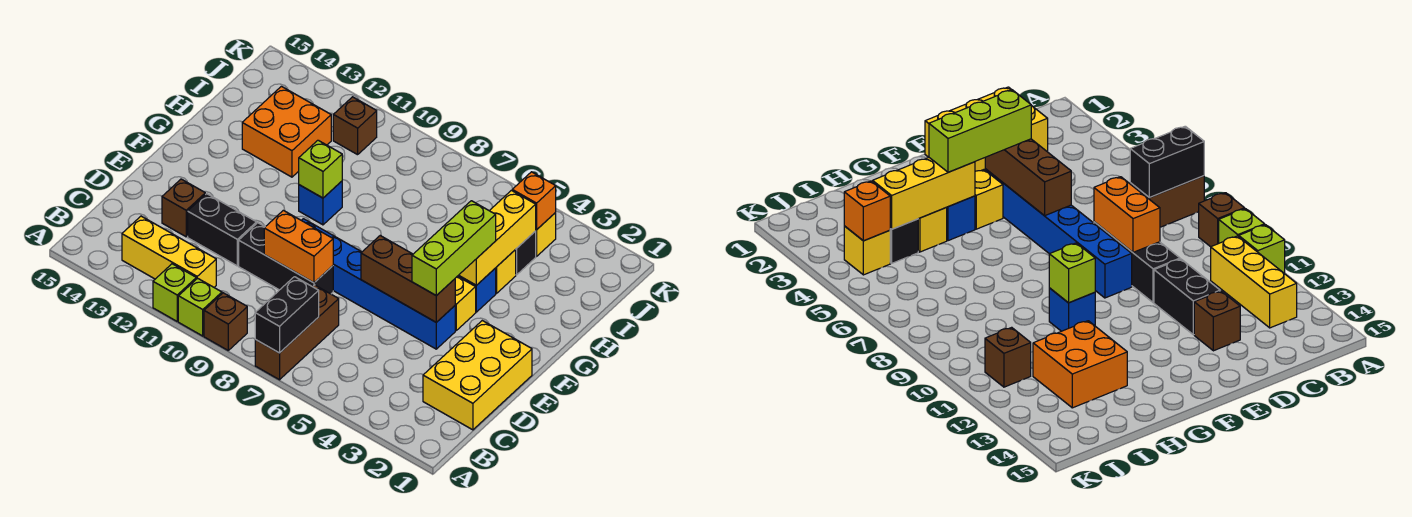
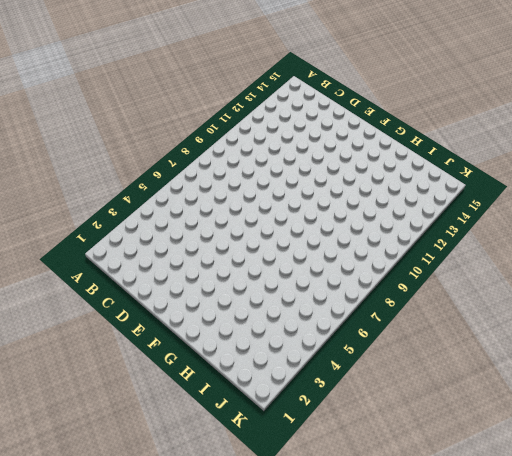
none -> brown 1x3 brick [255,285,339,380]
none -> brown 1x1 brick [204,293,247,350]
none -> lime 1x1 brick [178,278,222,336]

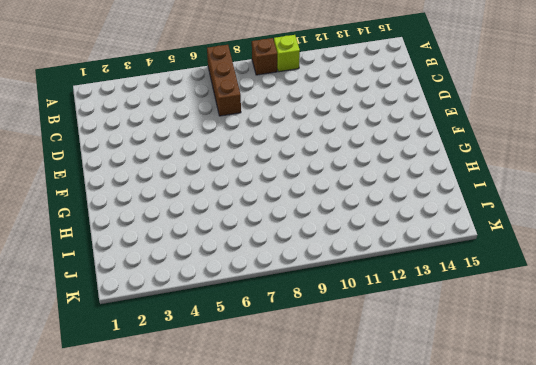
none -> lime 1x1 brick [153,264,196,321]
none -> yellow 1x3 brick [122,216,216,287]
none -> yellow 2x3 brick [423,321,532,430]

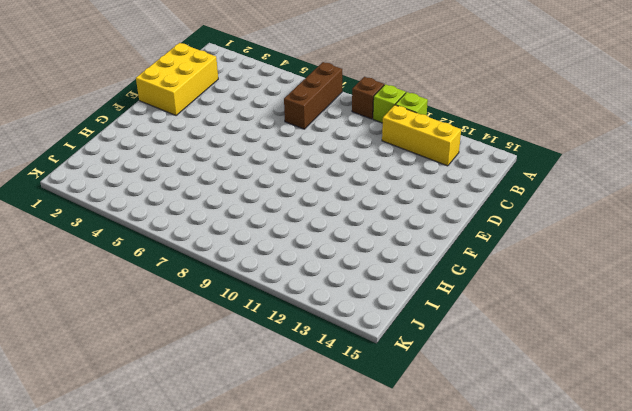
none -> black 1x3 brick [239,223,333,294]
none -> black 1x2 brick [188,194,257,266]
none -> brown 1x1 brick [162,179,205,237]

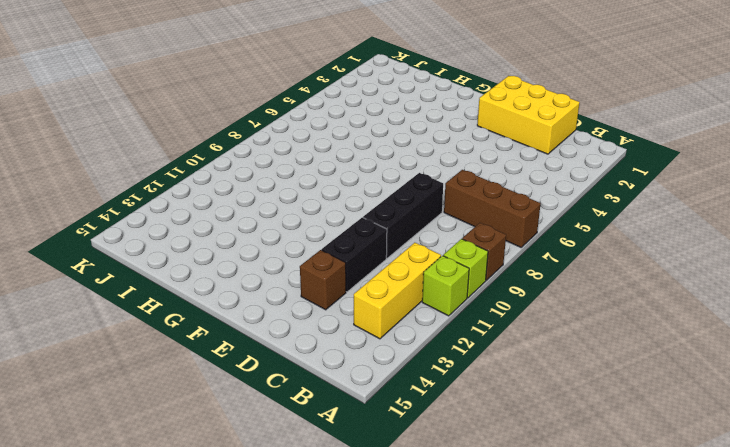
none -> blue 1x6 brick [302,219,455,349]
none -> yellow 1x1 brick [455,276,476,330]
none -> blue 1x1 brick [458,268,496,312]

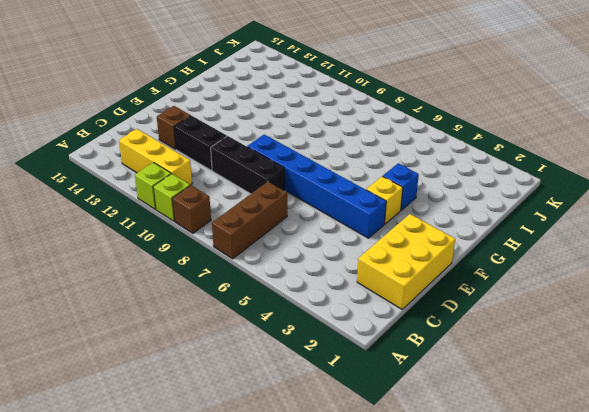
none -> blue 1x1 brick [299,181,342,225]
none -> yellow 1x1 brick [496,250,516,294]
none -> orange 2x2 brick [242,86,331,177]

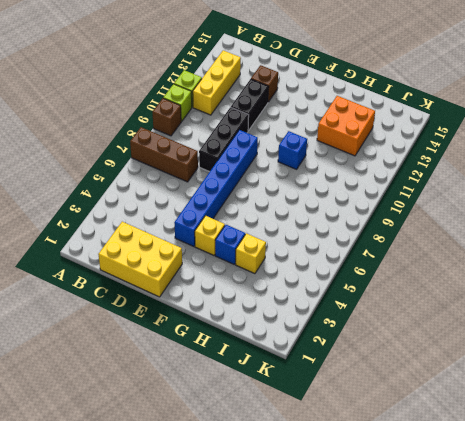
none -> black 1x1 brick [515,231,536,275]
none -> yellow 1x1 brick [536,213,556,256]
none -> brown 1x1 brick [333,97,377,155]

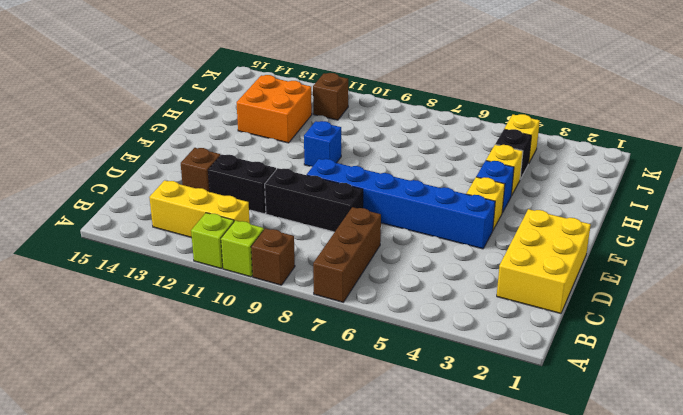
none -> black 1x2 brick [255,277,319,353]
none -> orange 1x2 brick [264,210,333,283]
none -> brown 1x3 brick [361,236,455,322]

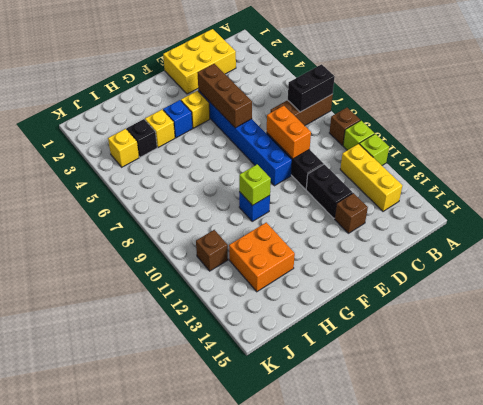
none -> yellow 1x3 brick [459,190,536,285]
none -> orange 1x1 brick [512,172,556,230]
none -> lime 1x3 brick [412,201,496,296]

